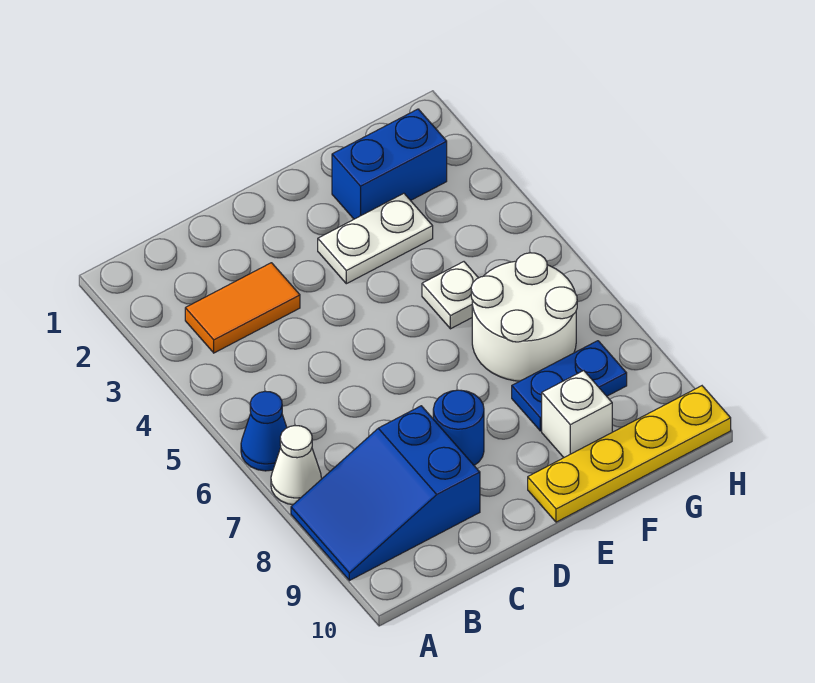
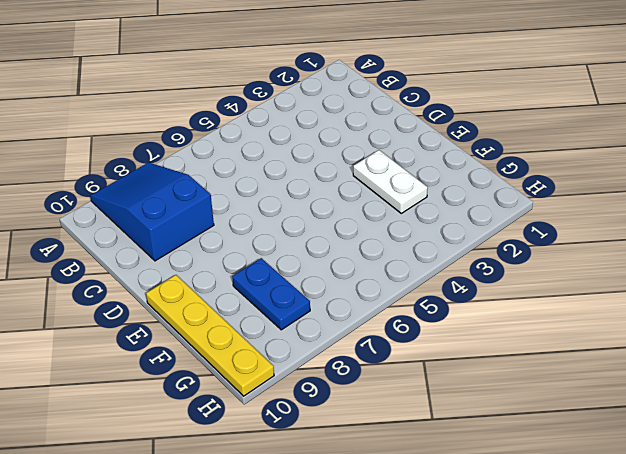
none -> blue 1x1 cone [241,391,287,471]
none -> white 1x1 cone [271,425,322,505]
none -> orange 1x2 tile [185,263,300,353]

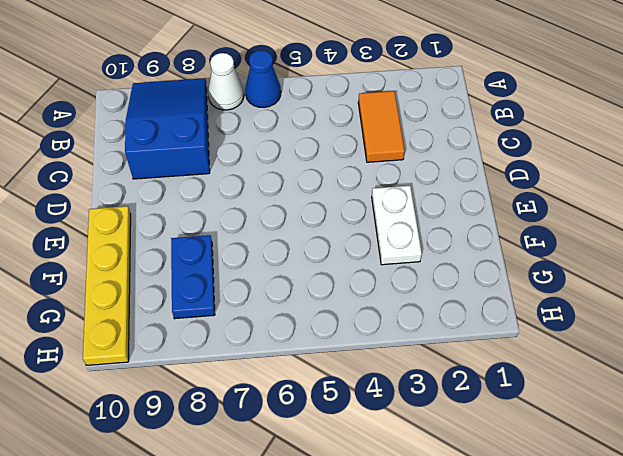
none -> blue 1x1 round brick [433,390,484,465]
none -> blue 1x2 brick [332,109,447,219]
none -> white 1x1 plate [422,262,478,329]

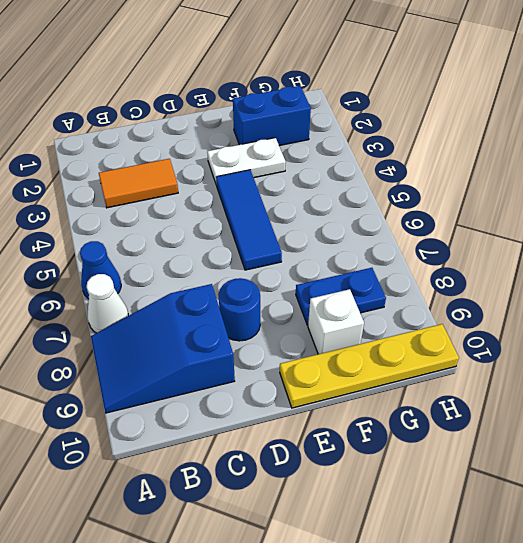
blue 1x3 tile [216,170,282,270] -> none
none -> white 1x1 plate [422,262,478,329]
none -> white 2x2 round brick [471,253,577,381]

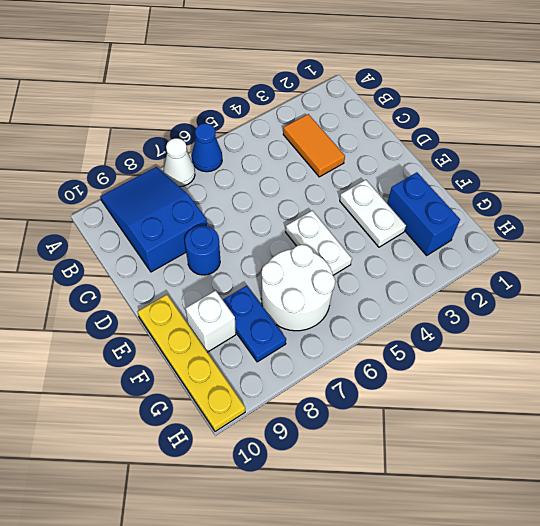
white 1x2 plate [286,211,352,275] -> white 1x1 plate [422,262,478,329]

